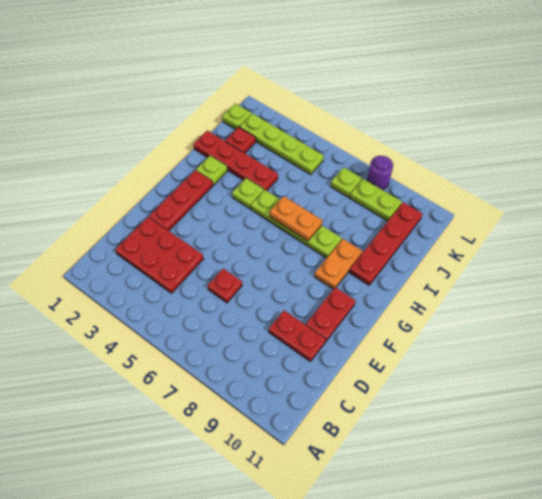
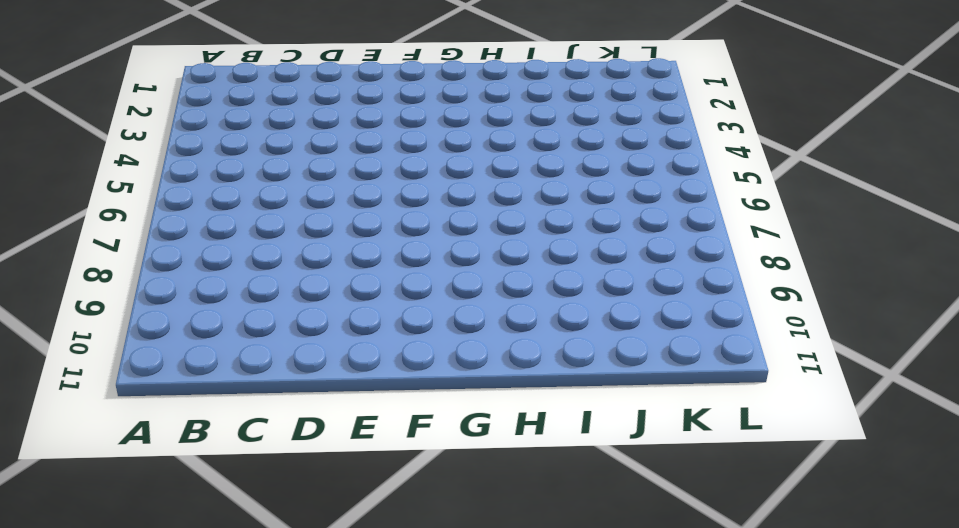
none -> red 2x3 plate [115,217,203,293]
none -> red 1x1 plate [208,269,242,303]
none -> red 1x2 plate [269,310,326,362]

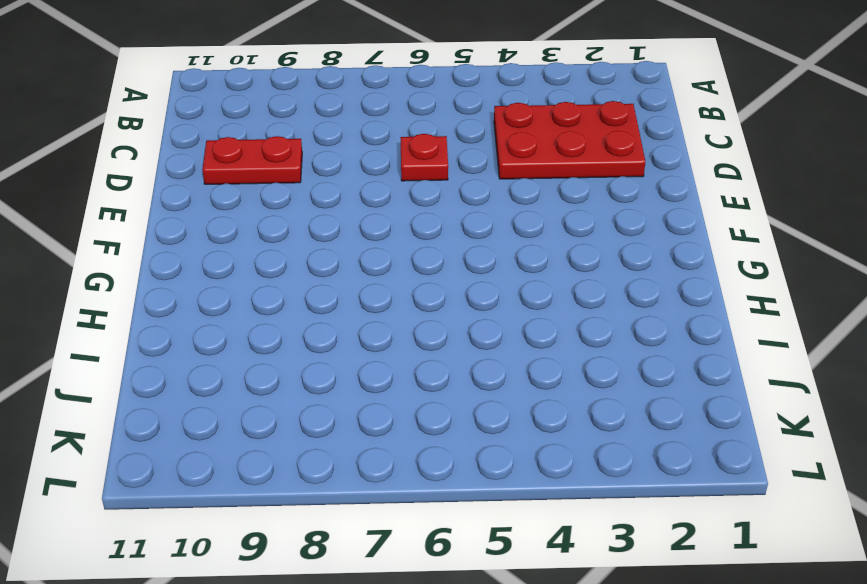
none -> red 1x3 plate [149,170,213,231]
none -> red 1x2 plate [306,287,356,342]
none -> orange 1x2 plate [315,239,362,289]

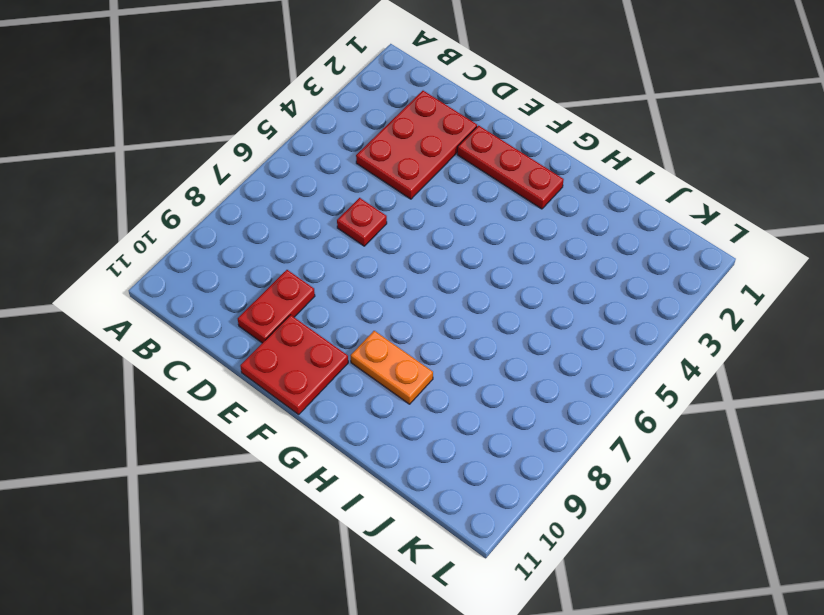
red 2x2 plate [240,315,348,414] -> red 1x2 plate [306,287,356,342]
none -> lime 1x1 plate [196,156,227,185]
none -> lime 1x1 plate [232,178,264,209]
none -> lime 1x4 plate [251,190,342,258]

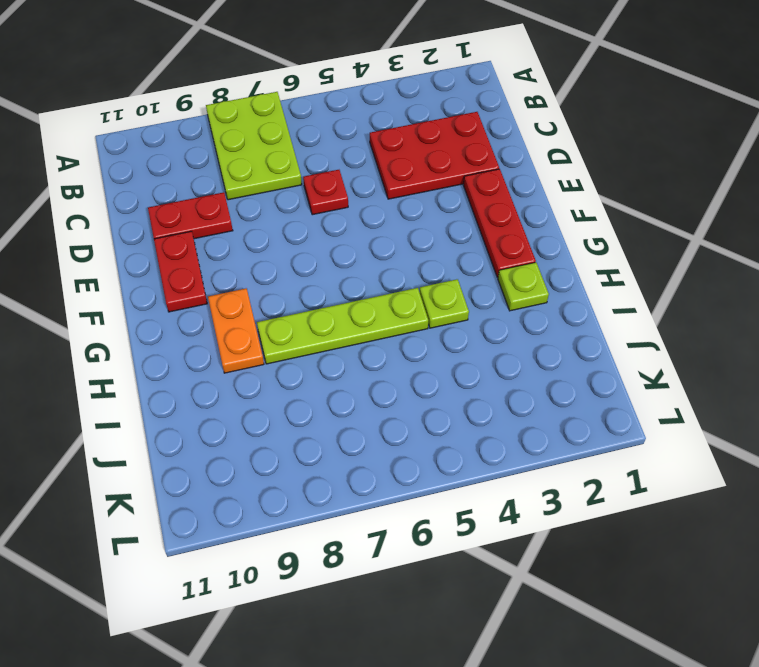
lime 2x3 plate [206,92,302,200] -> none
none -> red 1x4 plate [349,202,422,285]
none -> red 1x4 plate [193,130,278,191]
none -> red 1x1 plate [225,127,256,153]

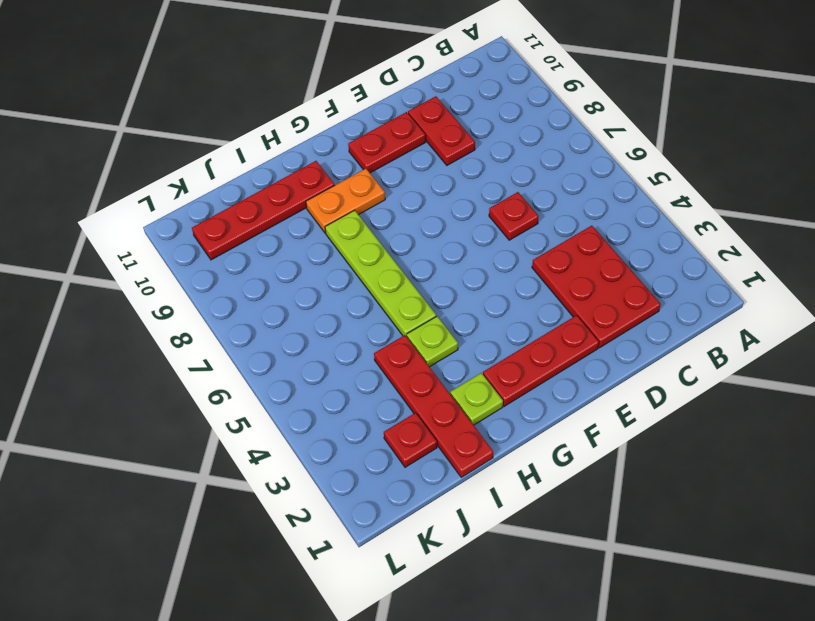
none -> lime 1x1 plate [222,103,252,129]
none -> lime 1x4 plate [239,114,324,174]
none -> lime 1x1 plate [331,167,362,198]

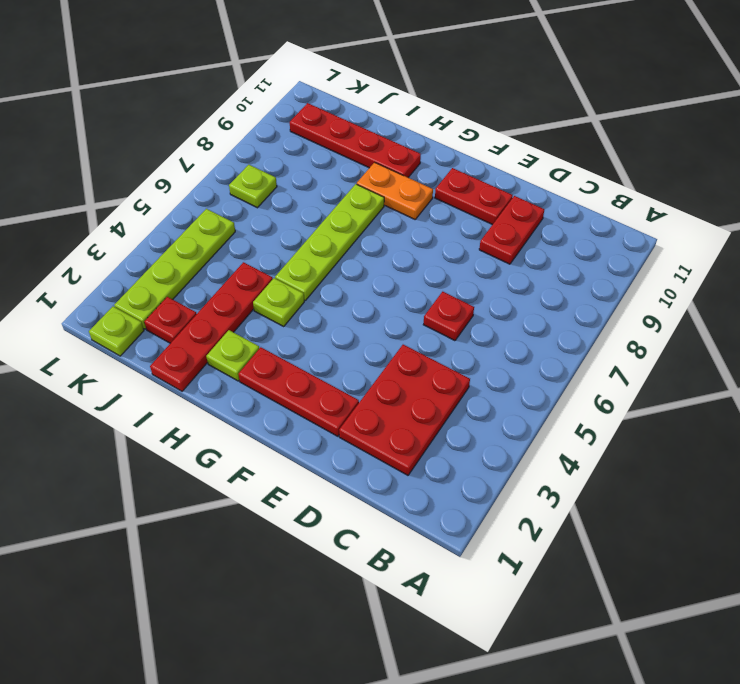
none -> lime 1x2 plate [350,179,402,221]
none -> purple 1x1 round brick [367,156,393,190]
none -> orange 1x2 plate [270,196,322,241]

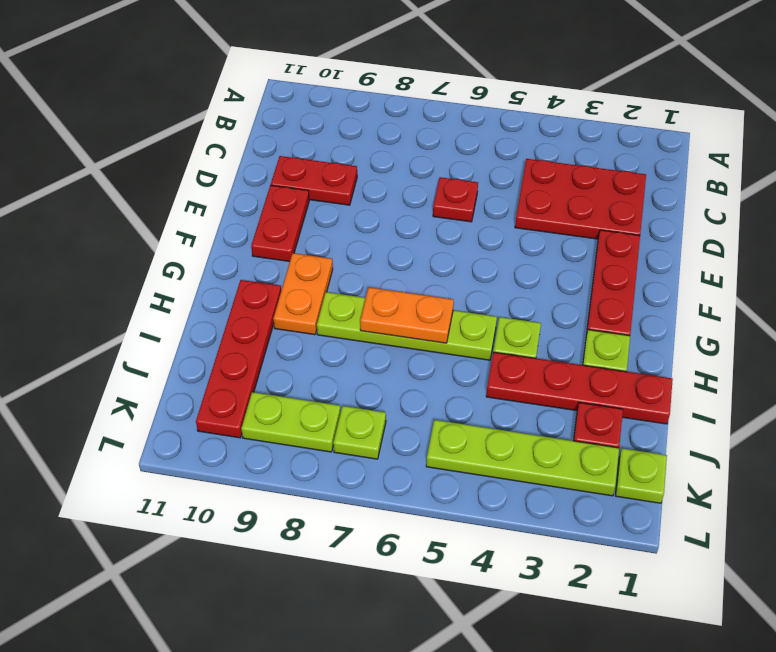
none -> purple 1x1 round brick [367,156,393,190]

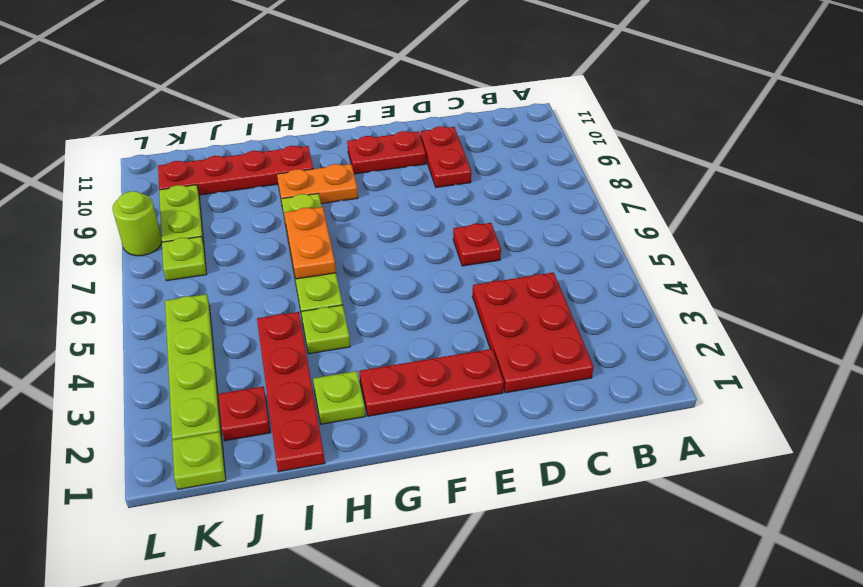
lime 1x1 round brick [112,191,162,256] -> purple 1x1 round brick [367,156,393,190]

